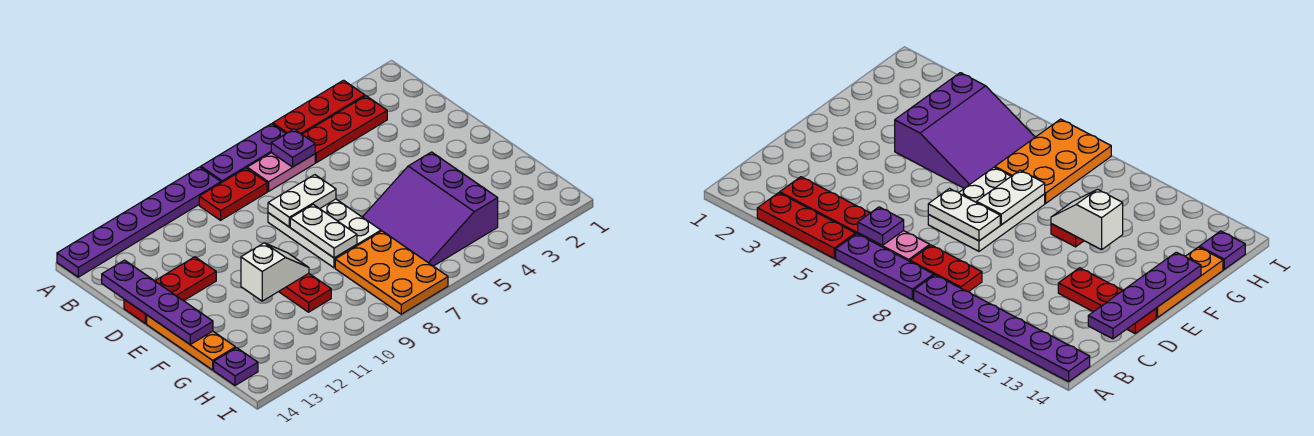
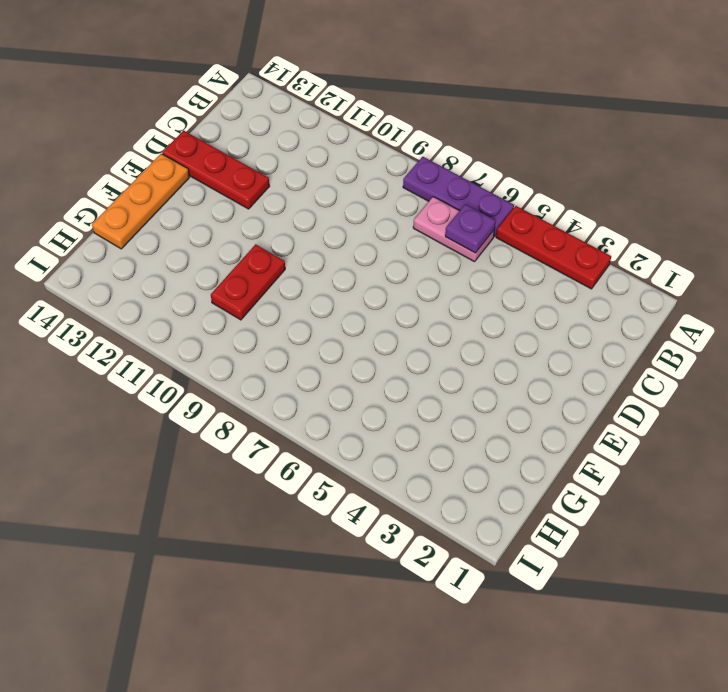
none -> purple 1x6 plate [57,167,221,277]
none -> red 1x3 plate [302,96,387,163]
none -> red 1x2 plate [199,168,267,220]

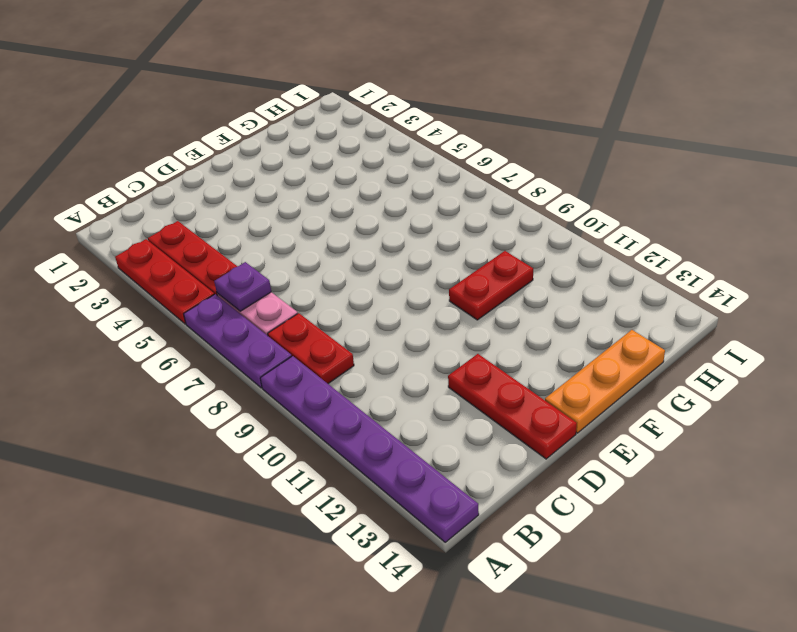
none -> white 2x3 plate [268,199,381,268]
none -> purple 3x3 slope [363,152,498,266]
none -> orange 2x3 plate [335,231,448,314]

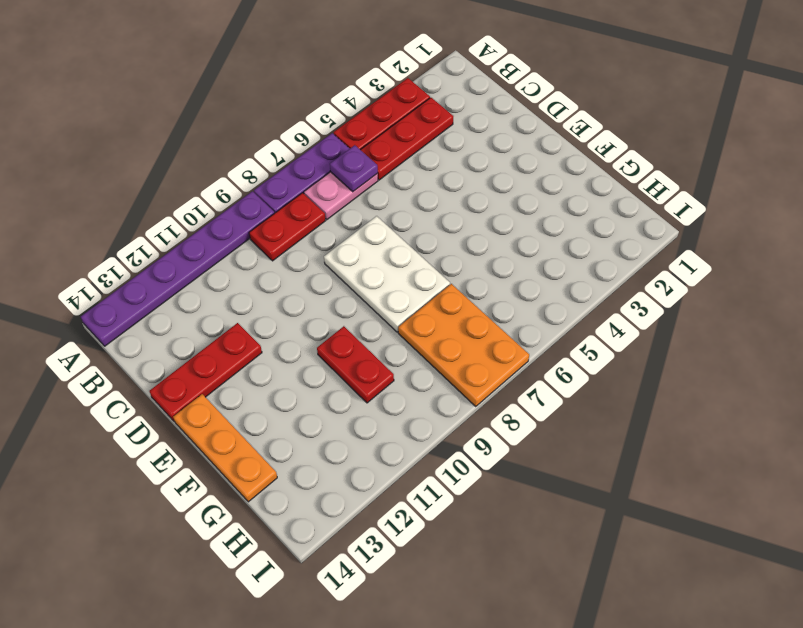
none -> purple 3x3 slope [363,152,498,266]
none -> purple 1x1 plate [214,348,258,385]
none -> purple 1x4 plate [102,260,213,344]

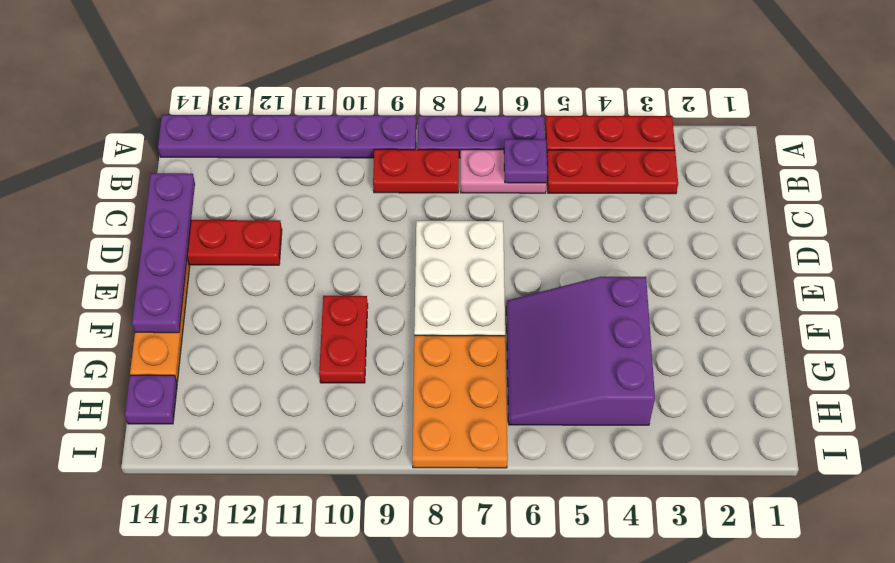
none -> white 1x2 plate [268,175,336,227]
none -> white 1x2 plate [290,204,357,258]
none -> white 1x2 slope [241,243,309,301]

